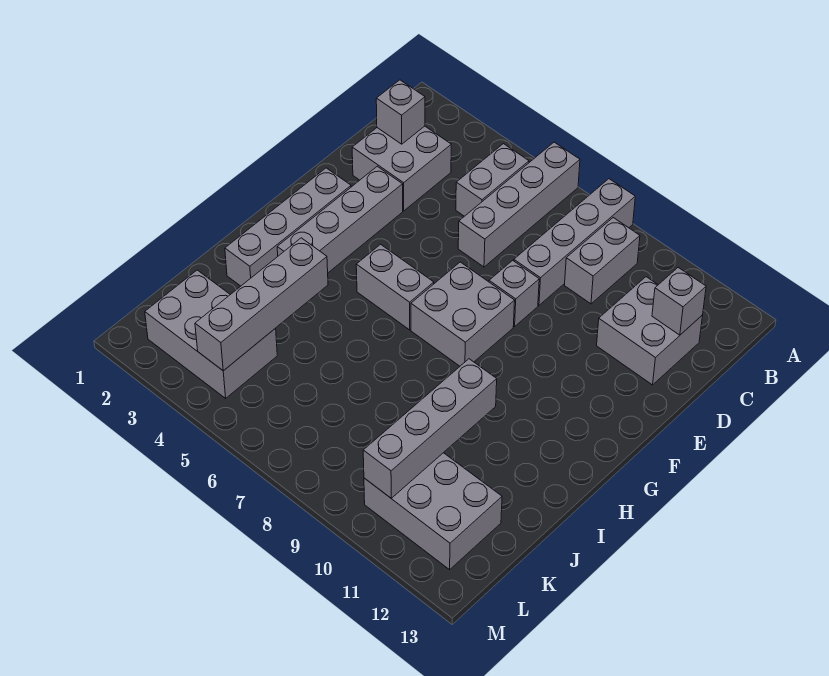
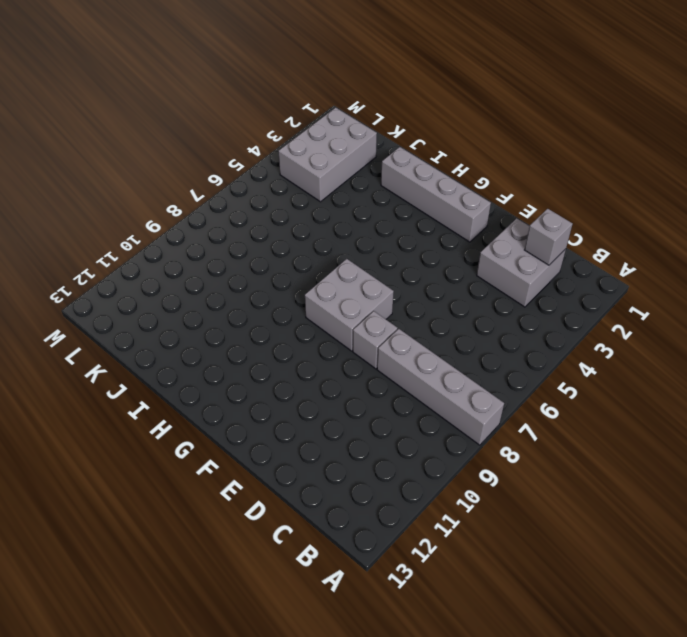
none -> grey 1x4 brick [458,142,580,267]
none -> grey 1x2 brick [456,144,529,216]
none -> grey 1x2 brick [565,218,640,304]

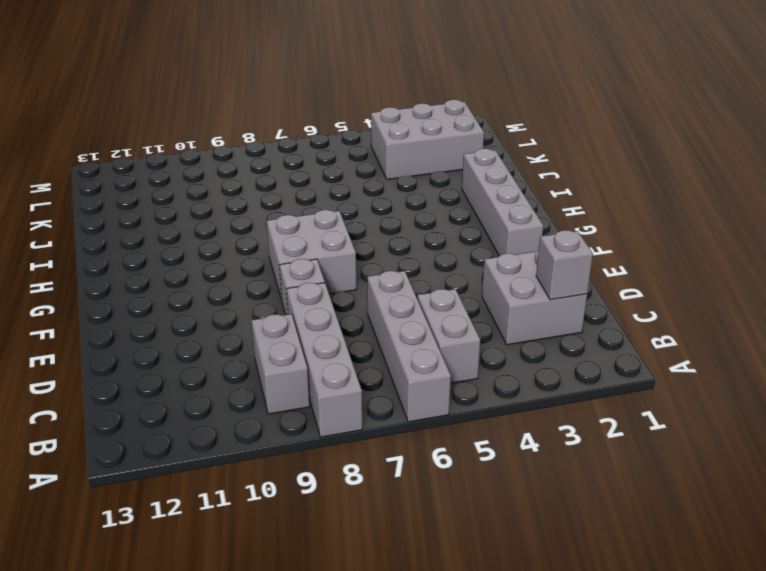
none -> grey 2x2 brick [597,277,703,385]
none -> grey 1x4 brick [277,166,403,273]
none -> grey 1x2 brick [356,244,434,330]

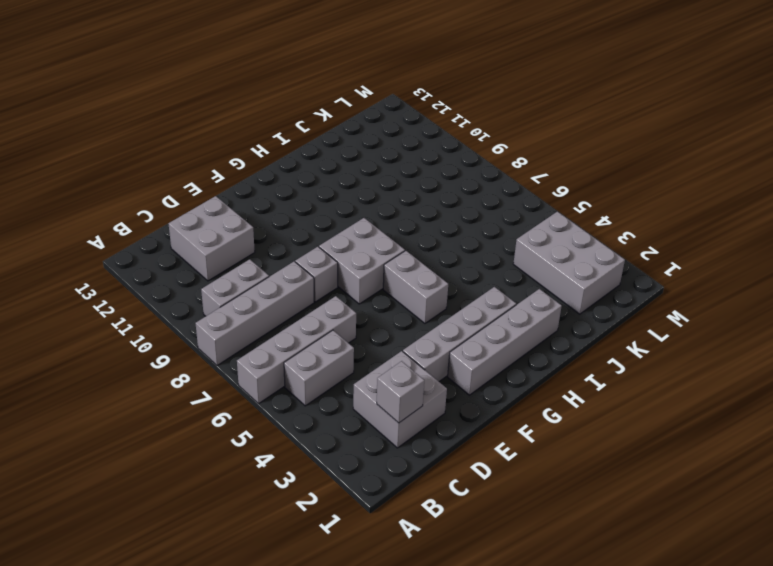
none -> grey 2x3 brick [364,453,502,570]
none -> grey 1x1 brick [652,268,706,335]
none -> grey 1x4 brick [195,238,328,371]

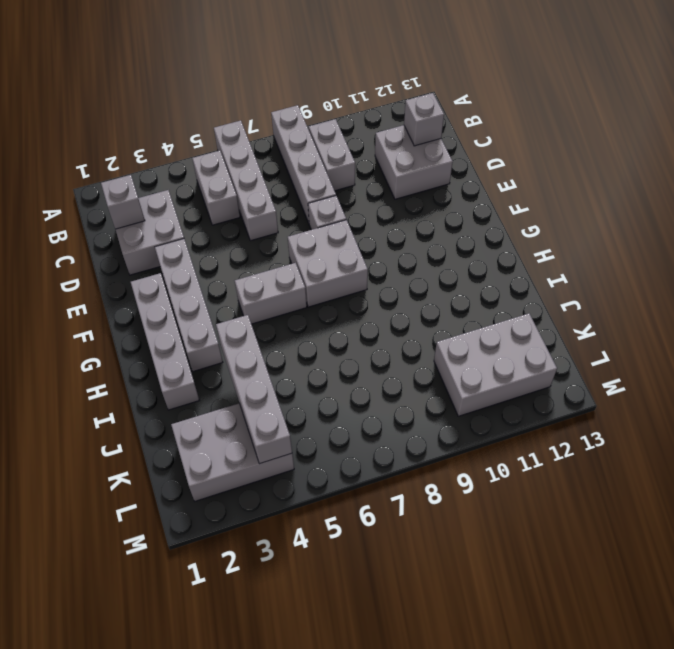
none -> grey 1x4 brick [363,359,497,498]

